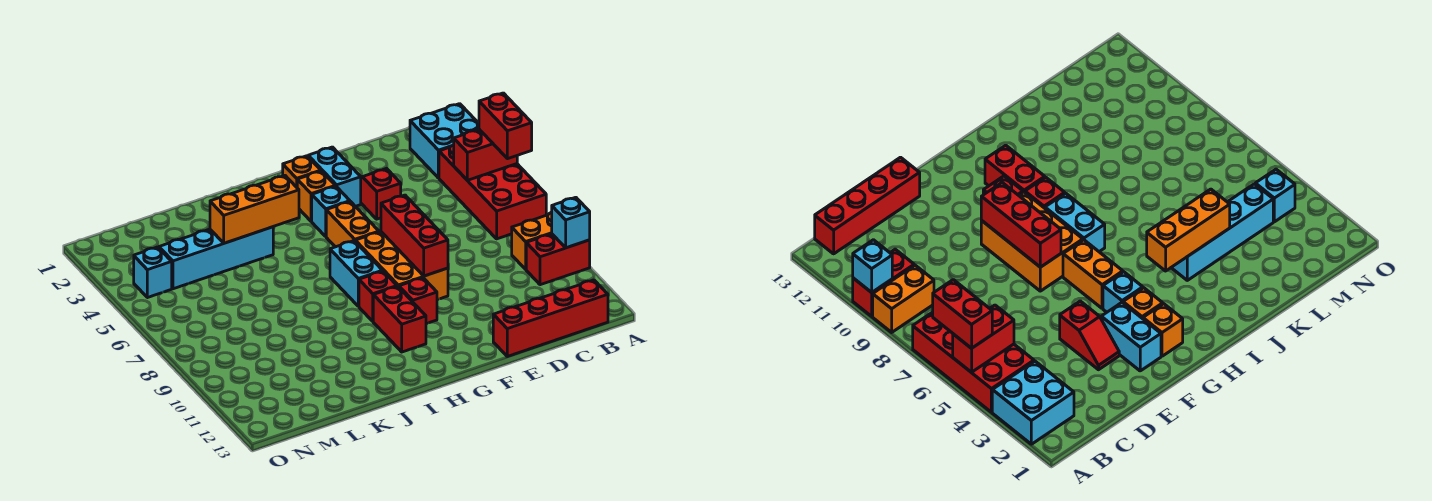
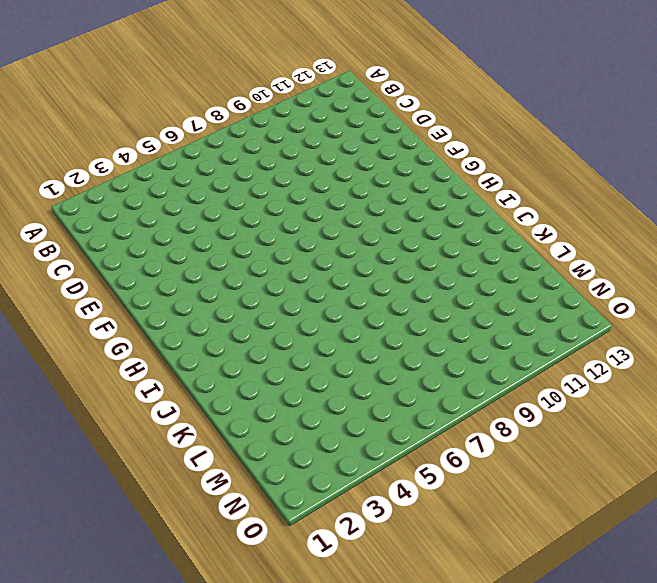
none -> cyan 2x2 brick [410,104,479,178]
none -> red 2x4 brick [439,145,546,239]
none -> orange 1x2 brick [512,212,552,269]

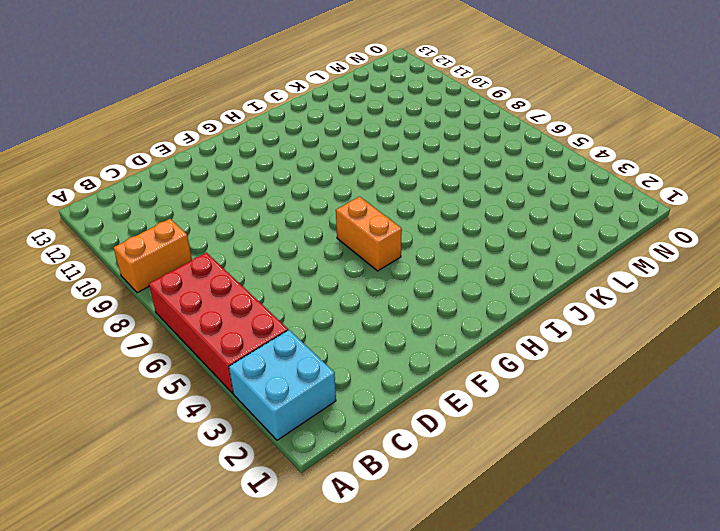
none -> red 1x2 brick [526,234,590,285]
none -> red 1x4 brick [493,280,608,356]
none -> red 1x2 slope [361,169,401,219]

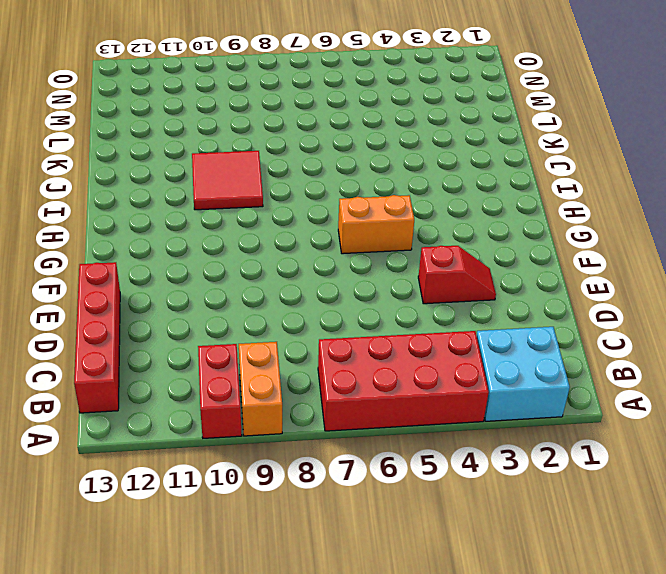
red 2x2 tile [192,151,263,210] -> none
none -> cyan 1x2 brick [308,147,361,206]
none -> orange 2x3 brick [355,232,448,300]
none -> orange 1x1 brick [283,156,321,187]

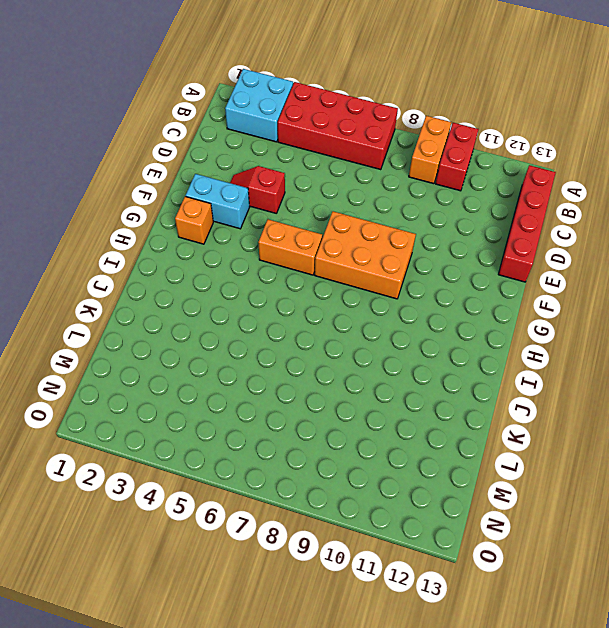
none -> orange 1x1 brick [297,171,335,221]
none -> cyan 1x1 brick [312,186,350,236]
none -> red 1x1 brick [399,278,437,324]

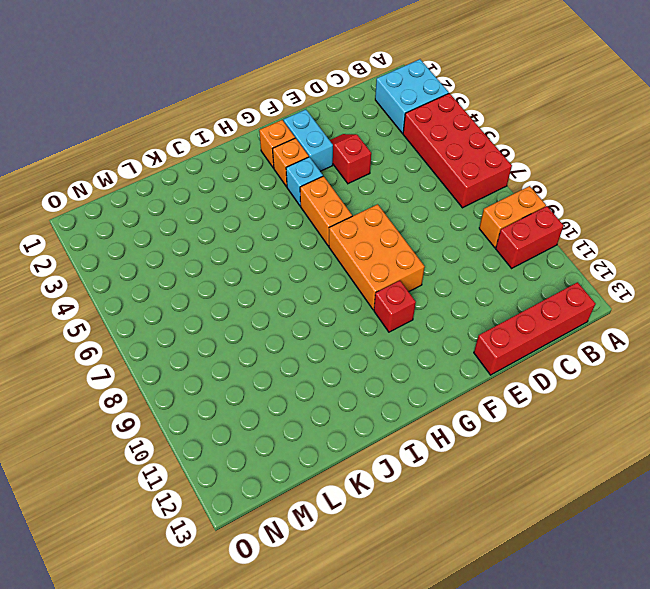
none -> cyan 1x2 brick [330,241,382,306]
none -> red 1x1 brick [359,271,397,321]
none -> red 1x2 brick [373,286,426,352]

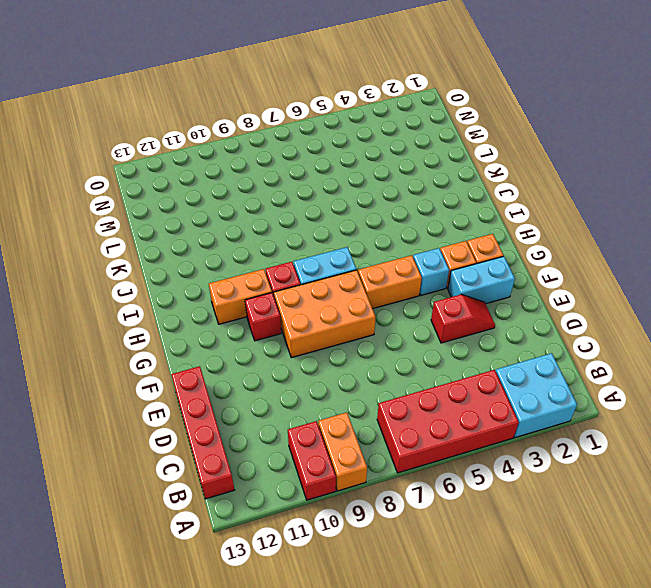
orange 1x2 brick [209,269,272,324] -> red 1x2 brick [373,286,426,352]
none -> cyan 1x4 brick [159,227,273,289]
none -> cyan 1x1 brick [134,247,172,298]
none -> red 1x2 brick [454,129,517,180]

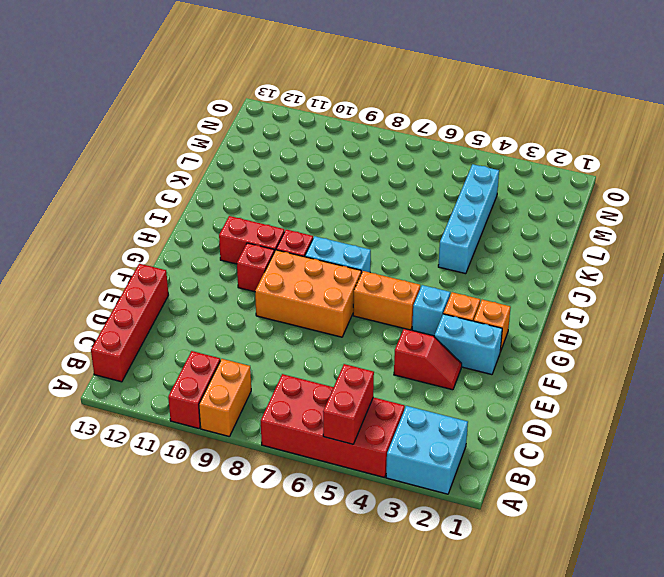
none -> cyan 1x1 brick [134,247,172,298]
none -> cyan 1x1 brick [552,197,590,248]
none -> red 1x3 brick [381,195,448,276]

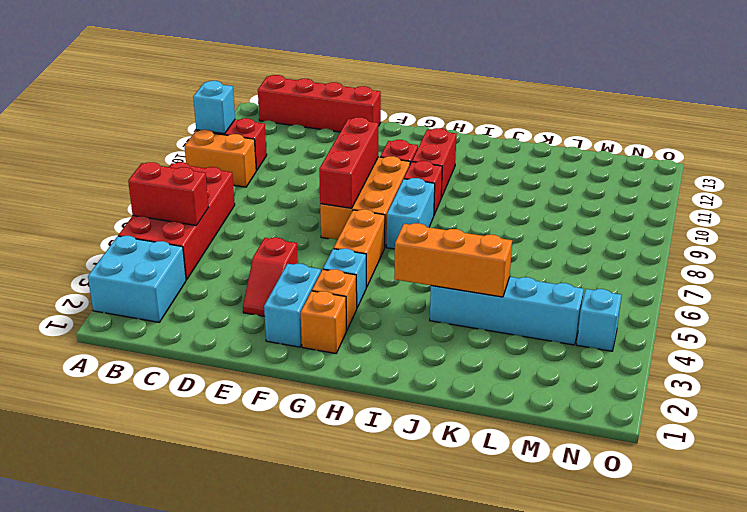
none -> red 1x2 brick [479,93,532,159]

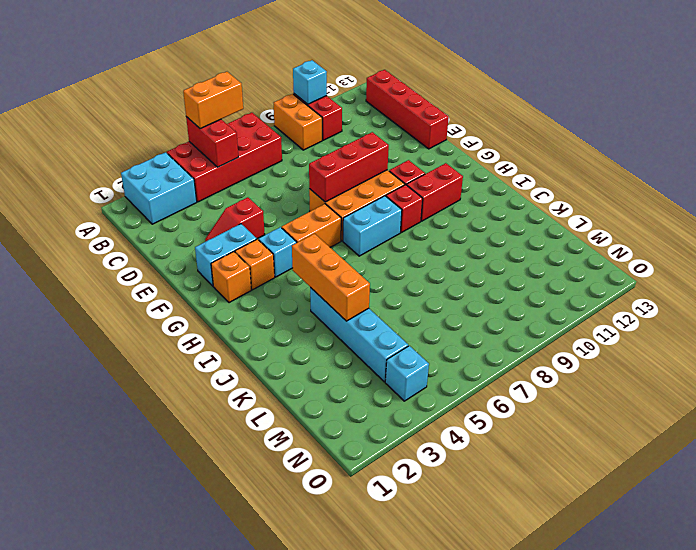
orange 1x2 brick [183,72,243,129] -> red 1x2 brick [479,93,532,159]

